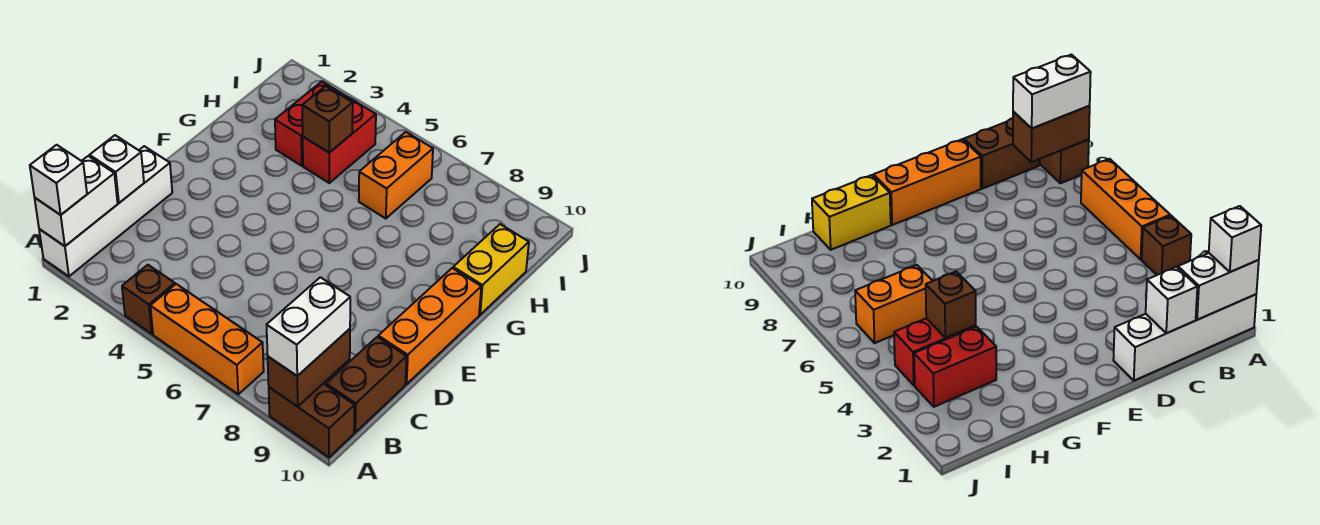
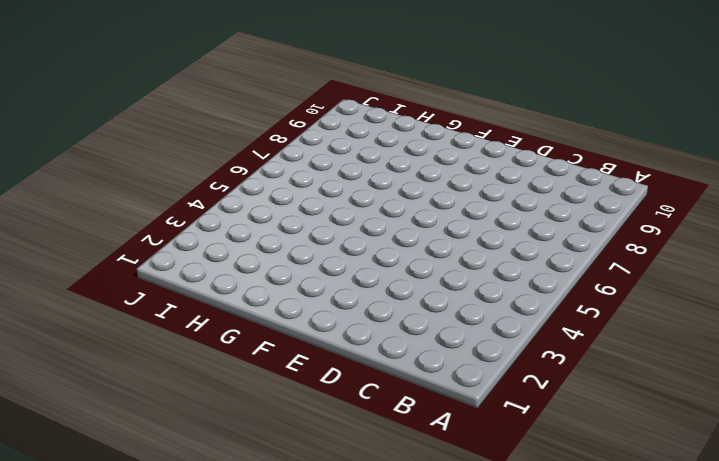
none -> white 1x4 brick [39,146,172,276]
none -> brown 1x1 brick [122,265,175,334]
none -> orange 1x3 brick [150,284,264,394]

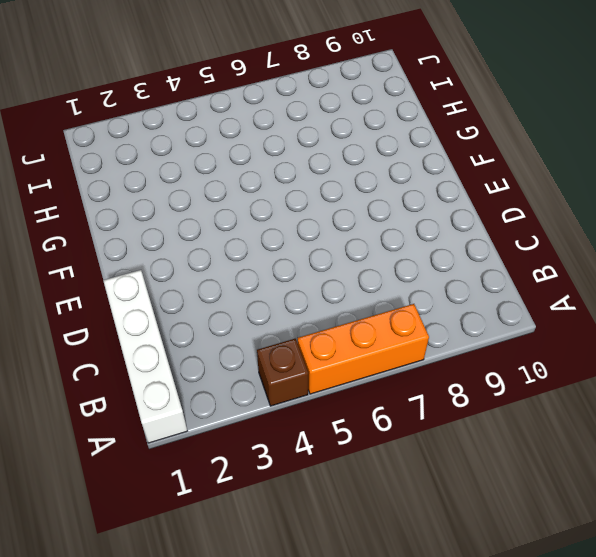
none -> brown 1x2 brick [269,384,355,457]
none -> brown 1x2 brick [326,337,407,432]
none -> orange 1x3 brick [378,268,481,384]

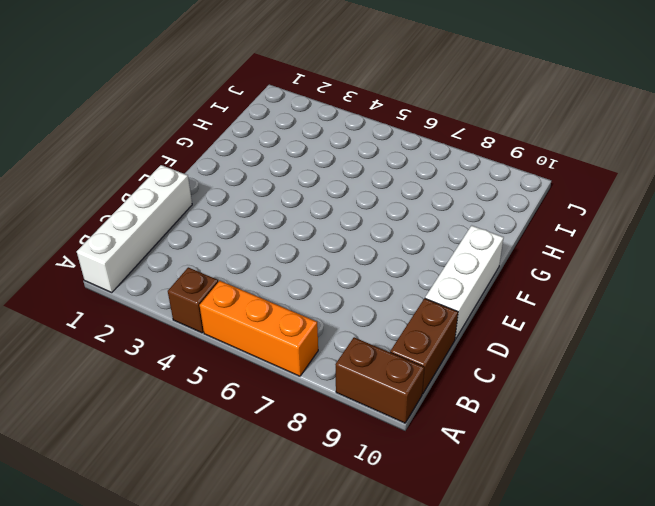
white 1x3 brick [425,225,504,339] -> orange 1x3 brick [378,268,481,384]
none -> yellow 1x2 brick [453,224,529,315]
none -> red 1x2 brick [275,82,348,166]
none -> red 1x2 brick [303,98,376,183]

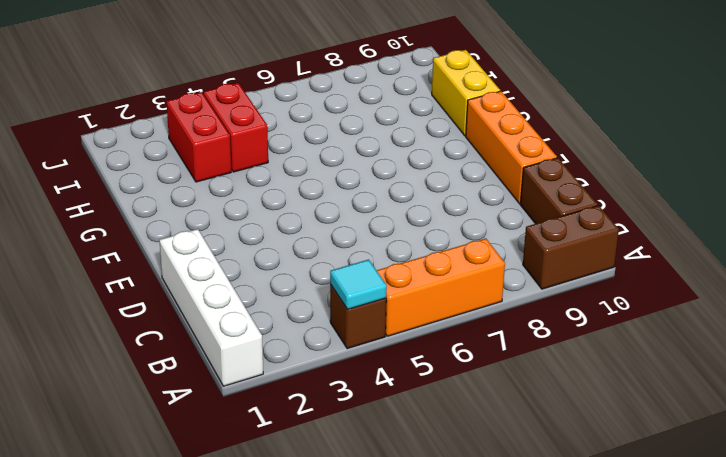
cyan 1x1 tile [330,260,387,310] -> none
none -> orange 1x2 brick [359,132,433,219]
none -> white 1x2 brick [35,156,118,246]
none -> brown 1x2 brick [268,329,350,407]

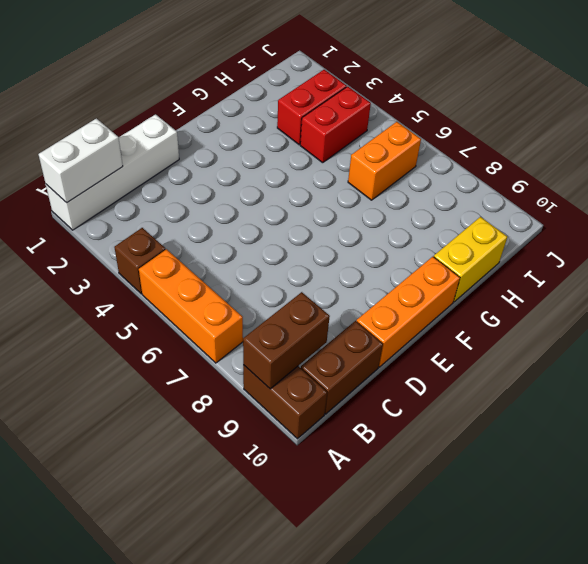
none -> white 1x1 brick [90,135,144,203]
none -> brown 1x1 brick [302,86,353,153]
none -> white 1x1 brick [30,145,87,215]

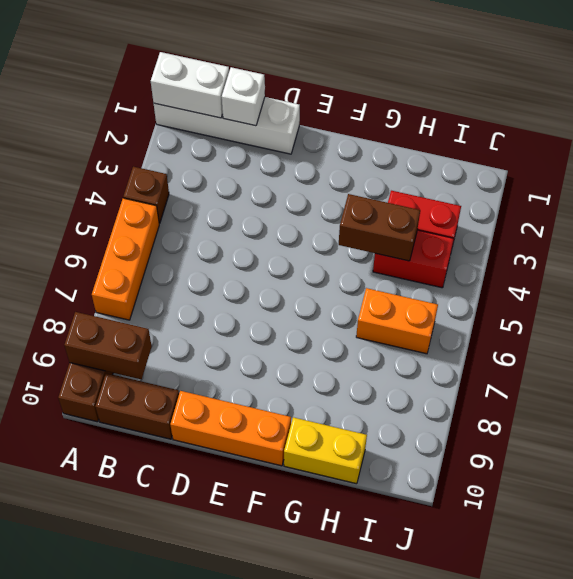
brown 1x2 brick [339,194,420,261] -> brown 1x1 brick [302,86,353,153]
none -> white 1x1 brick [30,145,87,215]
none -> white 1x2 brick [267,277,350,376]

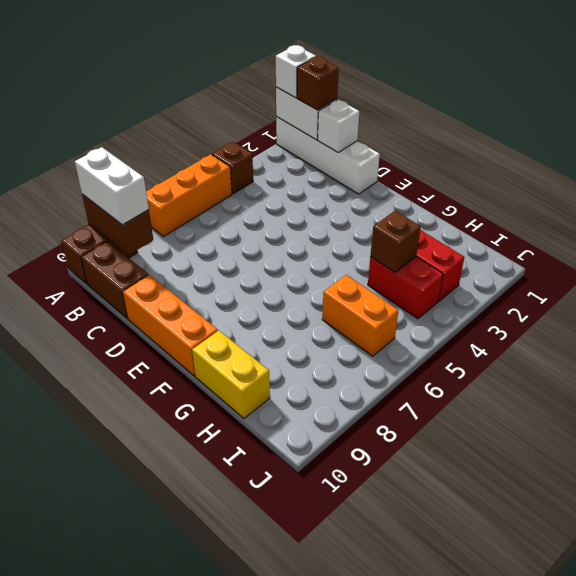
brown 1x1 brick [297,56,339,110] -> none

